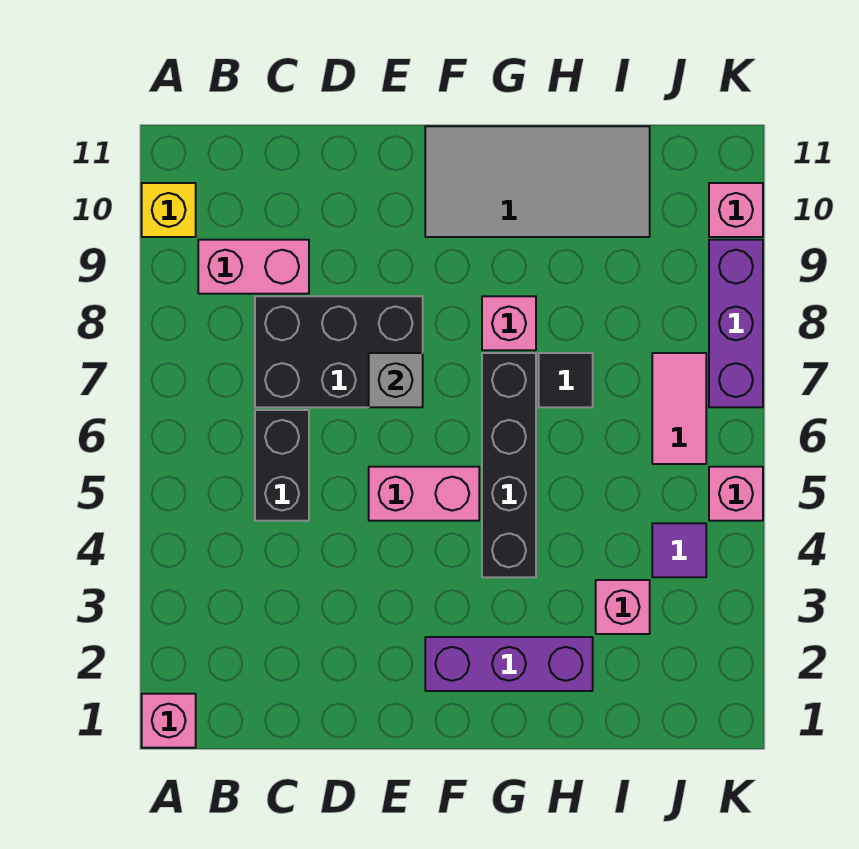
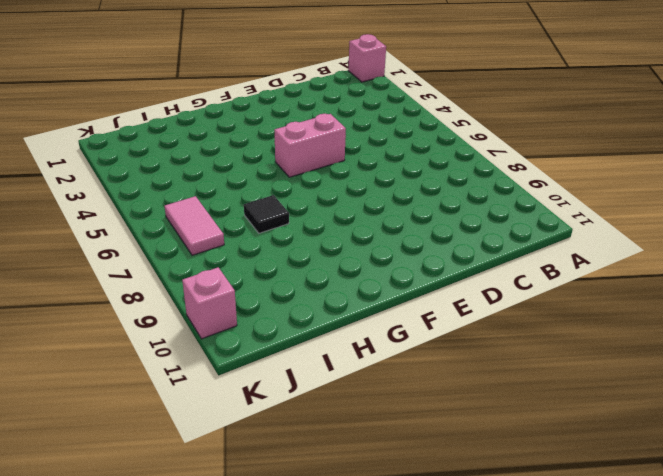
none -> yellow 1x1 brick [142,183,196,237]
none -> pink 1x2 brick [198,240,309,294]
none -> black 1x2 brick [255,410,309,521]

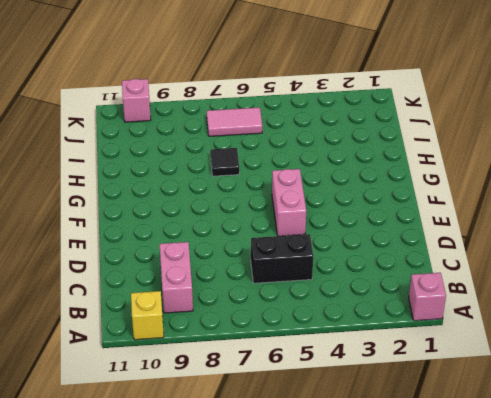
none -> black 2x3 brick [255,296,423,407]
none -> purple 1x3 brick [425,637,593,691]
none -> grey 2x4 tile [425,126,650,237]

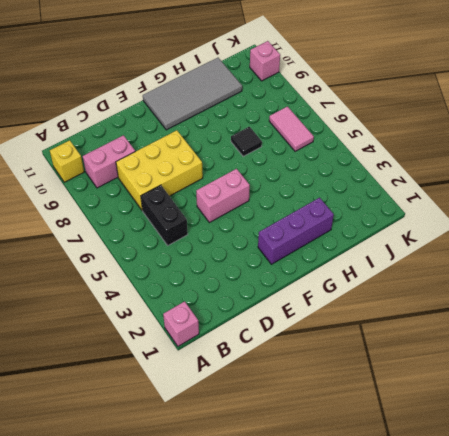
yellow 2x3 brick [116,130,203,211] -> black 2x3 brick [255,296,423,407]
none -> black 1x4 brick [482,353,536,577]
none -> pink 1x1 brick [482,296,536,350]
none -> pink 1x1 brick [596,580,650,634]

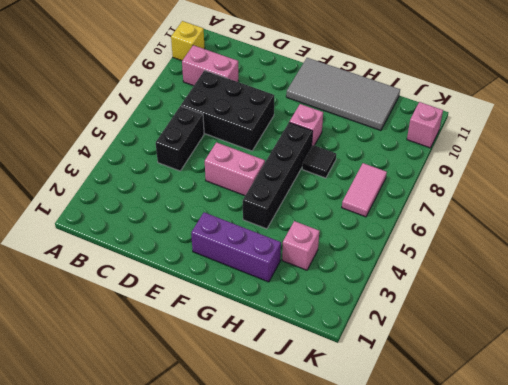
none -> pink 1x1 brick [142,694,196,748]
none -> purple 1x1 tile [652,523,706,577]
none -> pink 1x1 brick [709,467,763,521]

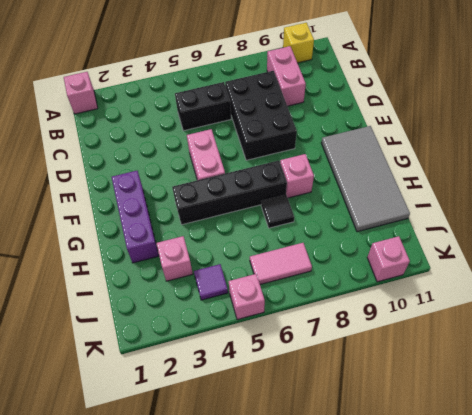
none -> purple 1x3 brick [709,240,763,407]
none -> grey 1x1 brick [369,353,423,407]

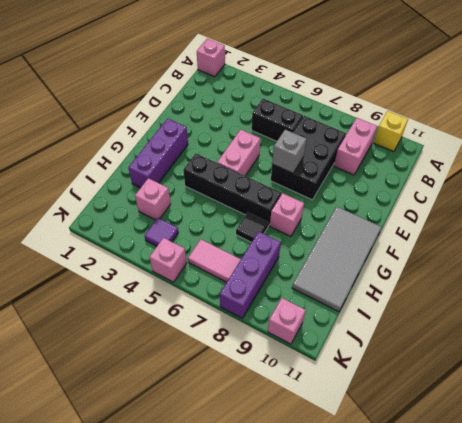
purple 1x3 brick [220,232,281,318] -> purple 1x3 brick turned to [709,240,763,407]

